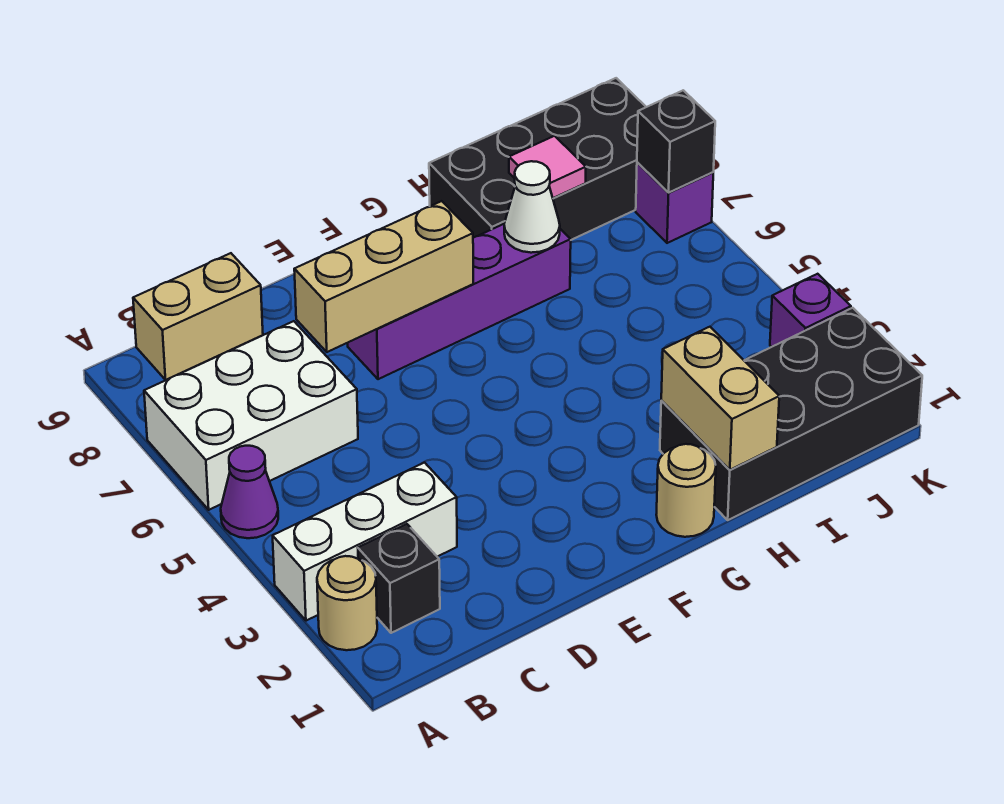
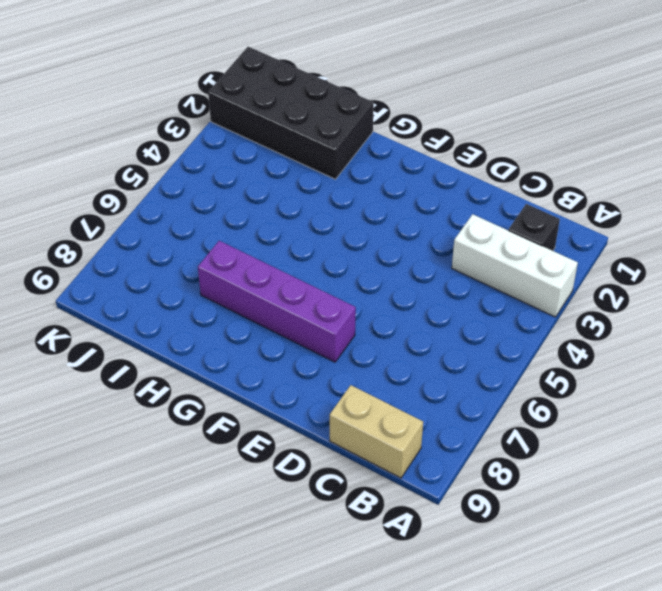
none -> tan 1x1 round brick [317,556,377,650]
none -> purple 1x1 cone [221,446,278,538]
none -> white 2x3 brick [144,321,358,510]

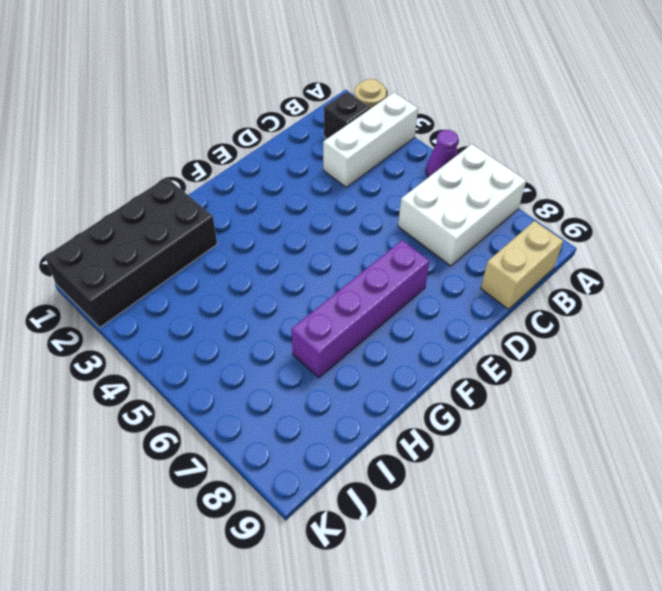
none -> tan 1x1 round brick [656,444,716,537]
none -> black 2x4 brick [429,78,646,240]
none -> purple 1x1 brick [770,274,851,347]

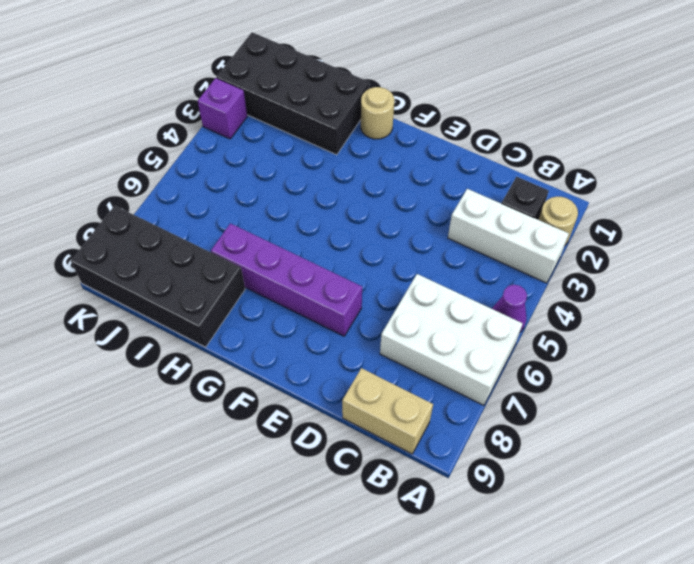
none -> purple 1x1 brick [636,162,713,243]
none -> tan 1x3 brick [294,201,473,352]
none -> tan 1x2 brick [661,327,779,470]

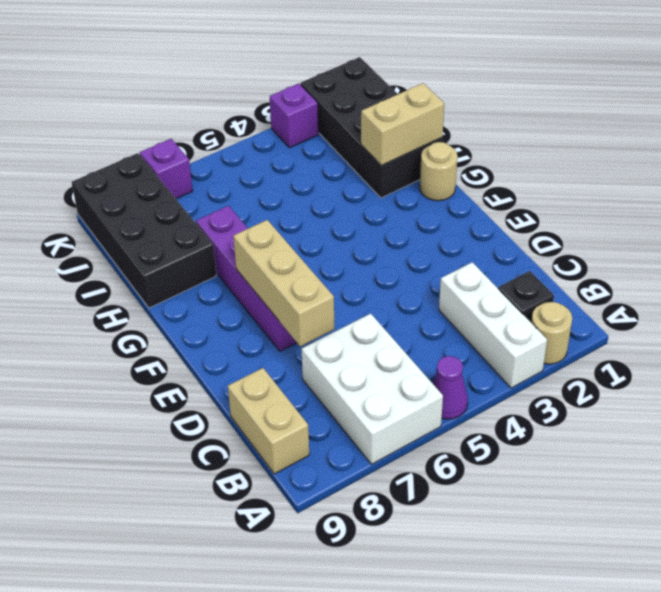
none -> white 1x1 cone [504,161,560,253]
none -> pink 1x1 tile [509,136,586,198]
none -> black 1x1 brick [637,90,715,192]

